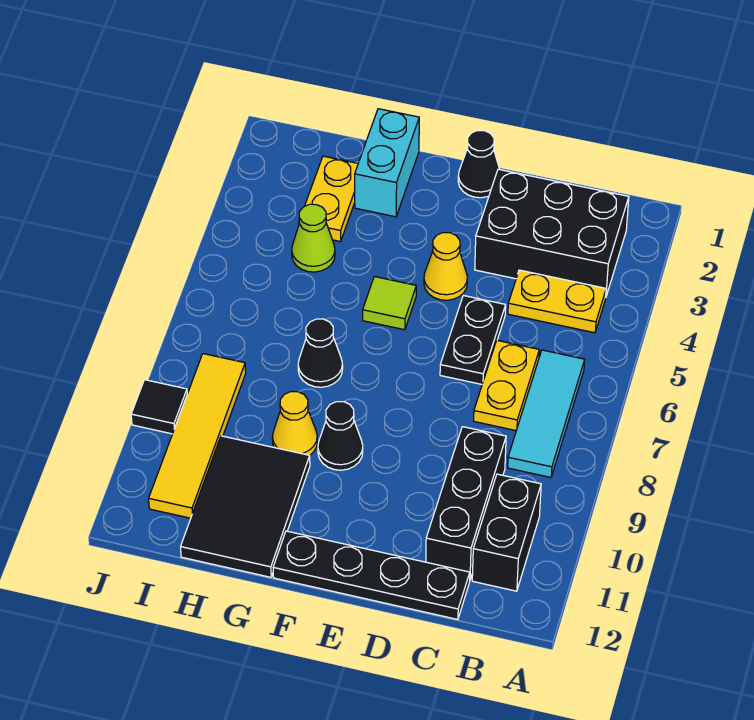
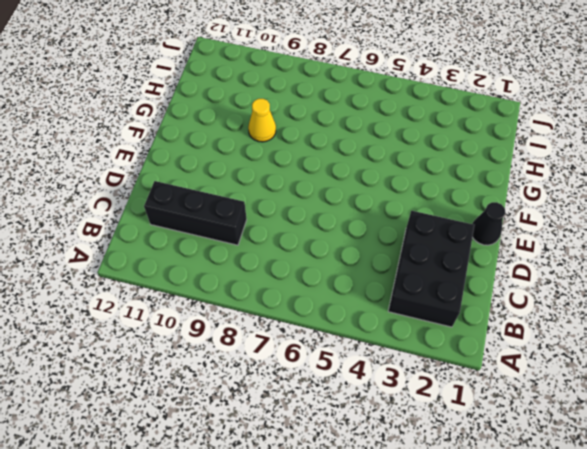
none -> yellow 1x2 plate [508,270,606,333]
none -> cyan 1x3 tile [508,350,585,477]
none -> black 1x2 brick [472,474,541,591]

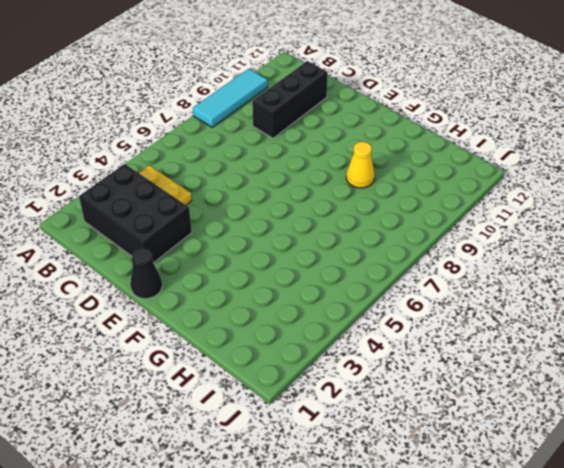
cyan 1x3 tile [193,69,268,127] -> cyan 1x3 tile moved to [508,350,585,477]
none -> black 1x2 brick [472,474,541,591]
none -> yellow 1x2 plate [474,340,539,431]
none -> black 1x4 plate [273,531,470,619]

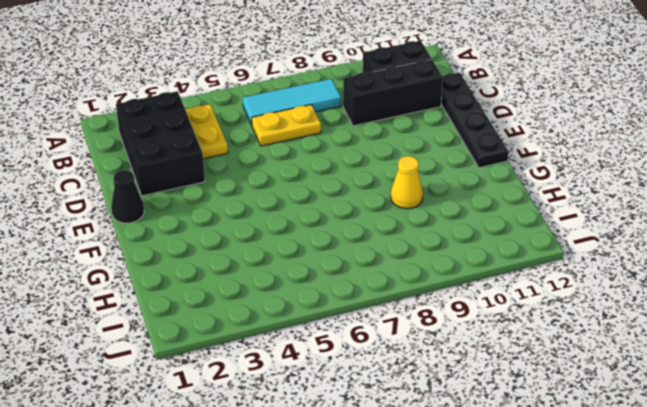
none -> black 1x2 plate [440,295,506,384]
none -> yellow 1x1 cone [424,233,467,300]
none -> lime 1x1 tile [363,277,416,330]

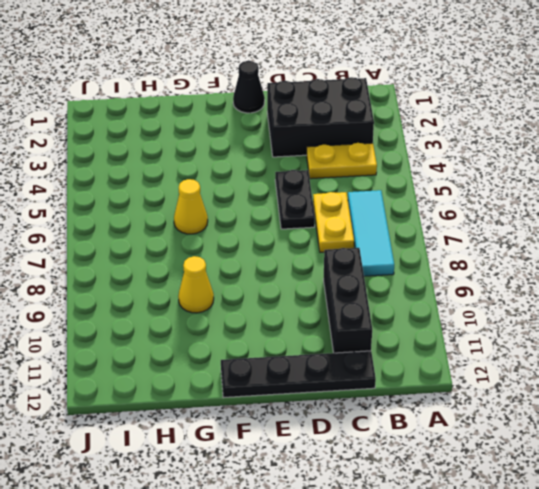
yellow 1x1 cone [174,179,208,234] -> yellow 1x1 cone moved to [424,233,467,300]
none -> black 1x2 brick [472,474,541,591]
none -> lime 1x1 tile [363,277,416,330]
none -> black 1x1 cone [318,402,363,470]

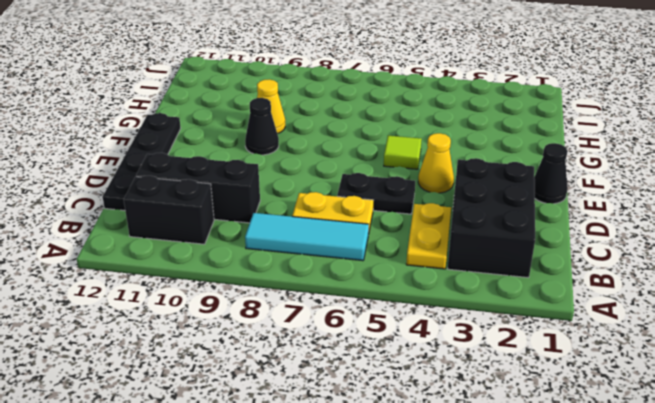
none -> cyan 1x2 brick [355,109,419,217]
none -> black 1x1 cone [298,319,343,387]
none -> black 2x3 tile [181,436,310,577]

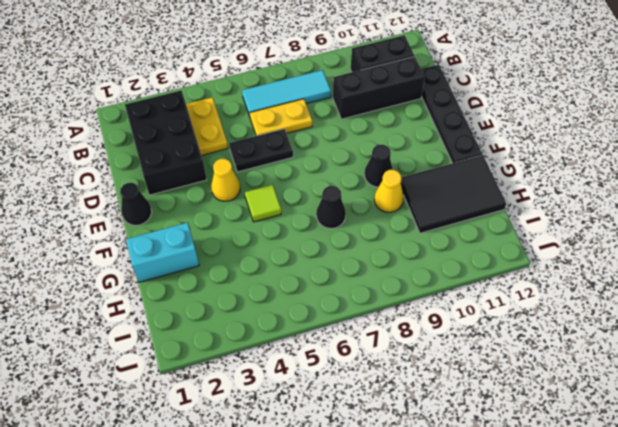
none -> yellow 1x2 plate [305,156,358,242]
none -> lime 1x1 cone [292,204,335,272]
none -> yellow 1x4 tile [149,354,246,518]

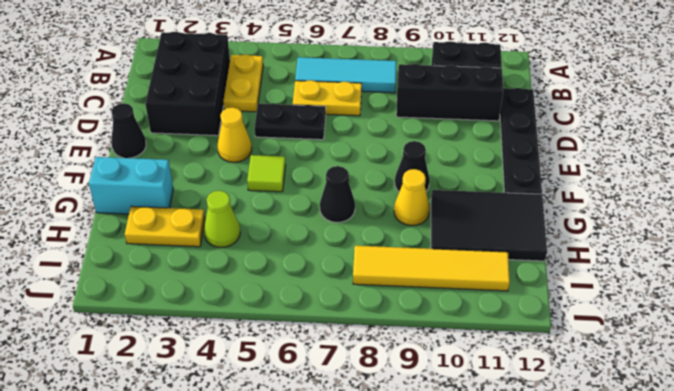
none -> black 1x1 tile [131,380,187,434]

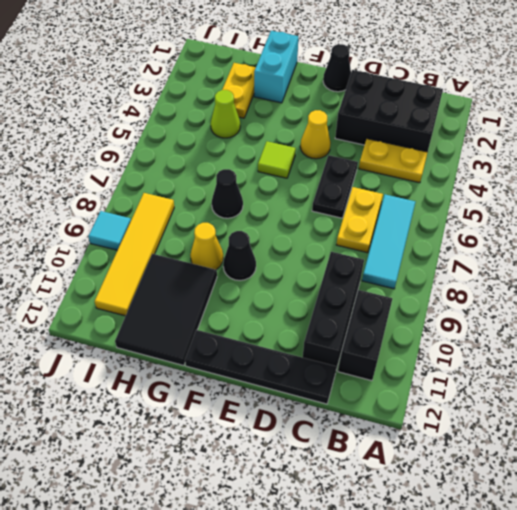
cyan 1x1 tile [88,211,131,250] -> black 1x1 tile [131,380,187,434]

